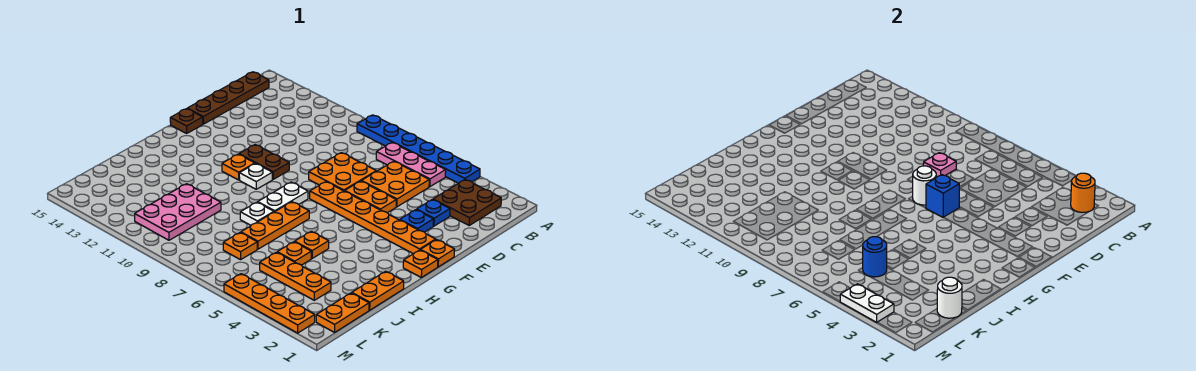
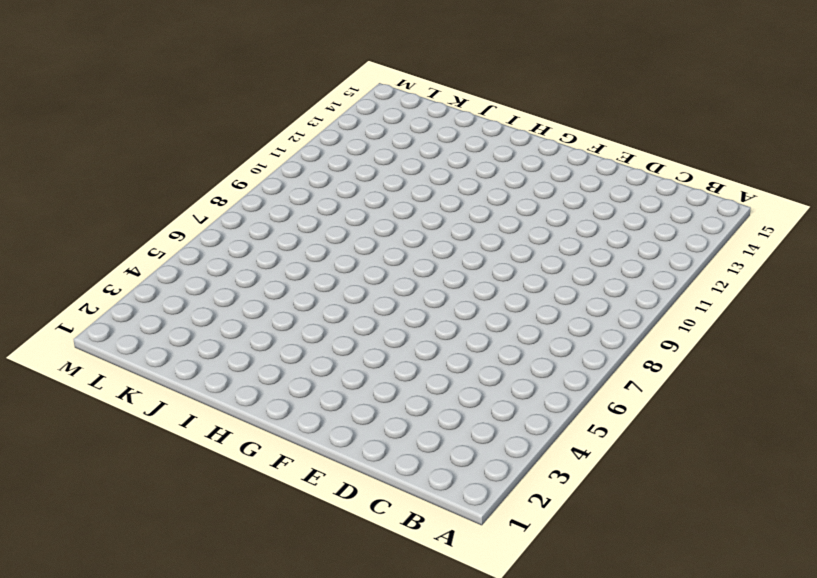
none -> blue 1x6 plate [357,115,480,183]
none -> brown 2x2 plate [433,180,501,225]
none -> pink 1x3 plate [376,143,446,187]
none -> brown 1x4 plate [187,72,269,124]

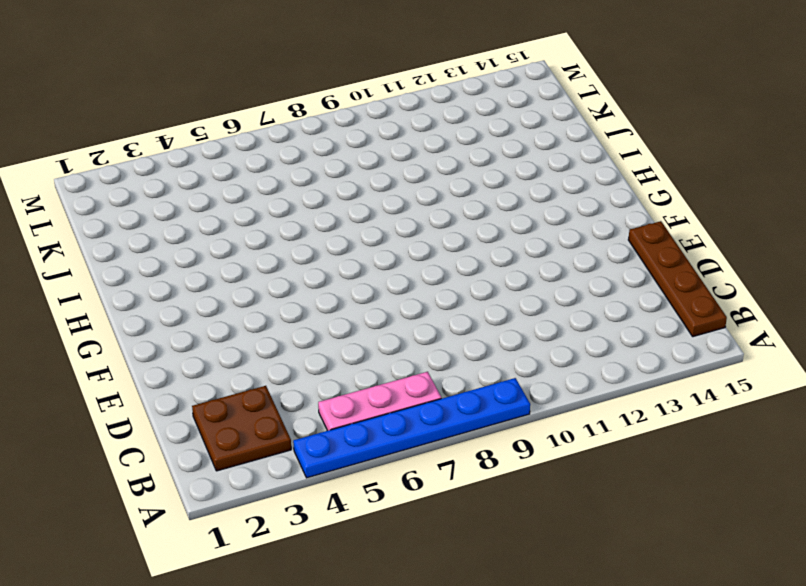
none -> orange 2x2 plate [362,161,429,207]
none -> blue 1x1 plate [416,200,450,226]
none -> orange 2x2 plate [309,153,376,191]
none -> blue 1x1 plate [400,210,433,232]

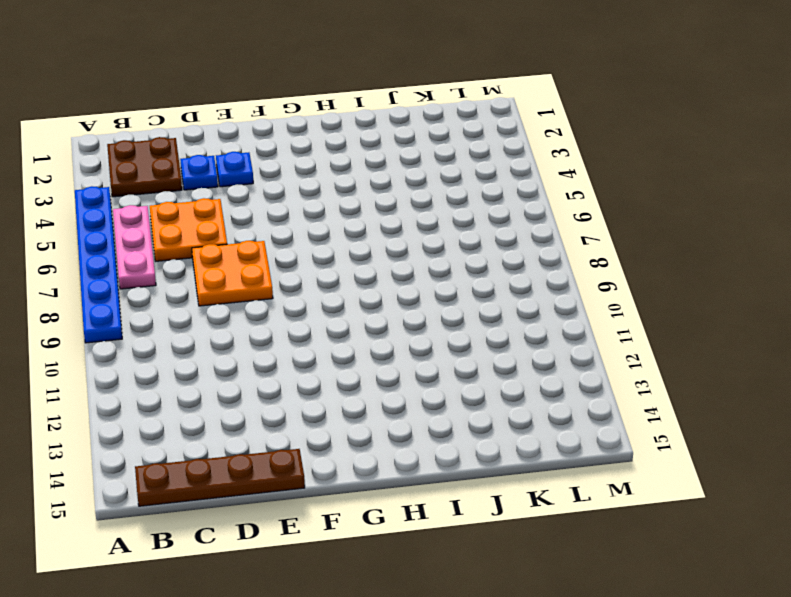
none -> orange 1x2 plate [345,181,396,213]
none -> orange 1x1 plate [421,240,455,267]
none -> orange 1x6 plate [310,182,436,254]
none -> brown 1x2 plate [239,145,289,179]

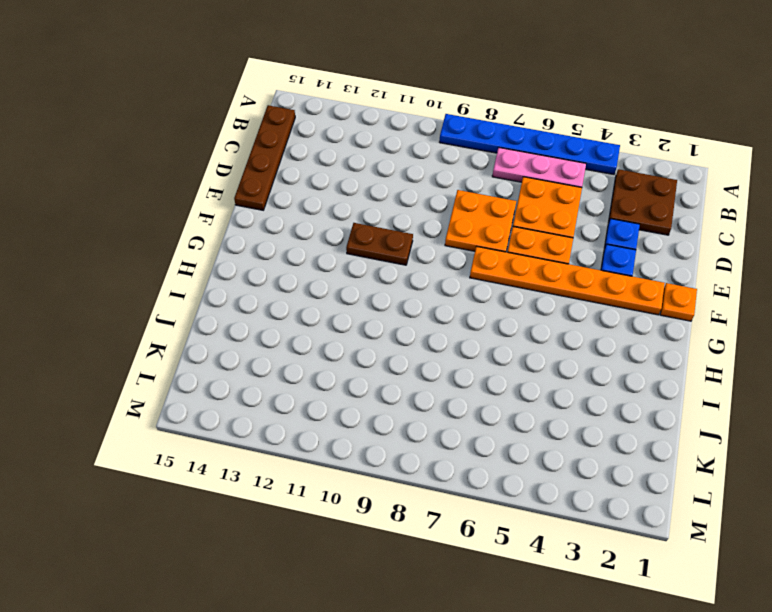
none -> brown 1x1 plate [170,109,203,133]
none -> orange 1x1 plate [403,250,438,277]
none -> white 1x2 plate [258,182,308,212]
none -> white 1x1 plate [239,163,272,189]

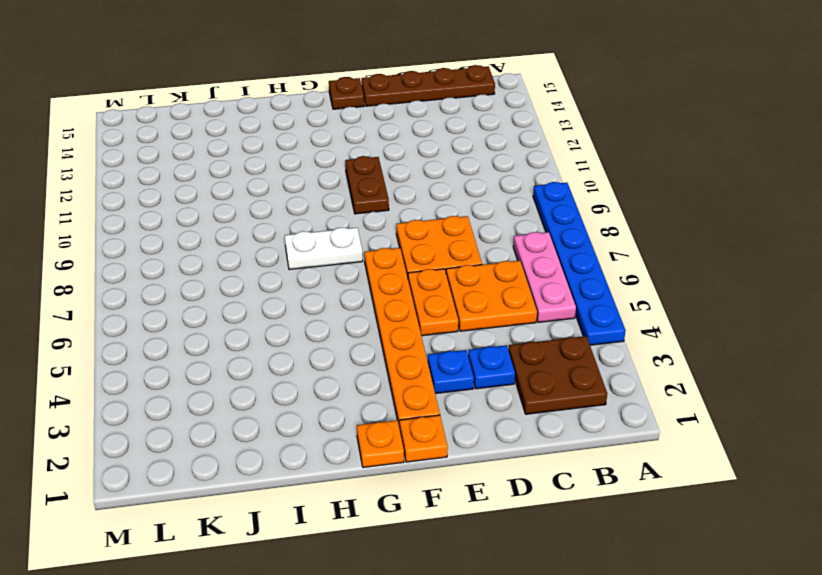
none -> white 1x1 plate [239,163,272,189]
none -> orange 1x1 plate [222,154,255,180]
none -> orange 1x3 plate [241,202,309,249]
none -> orange 1x2 plate [352,271,404,310]

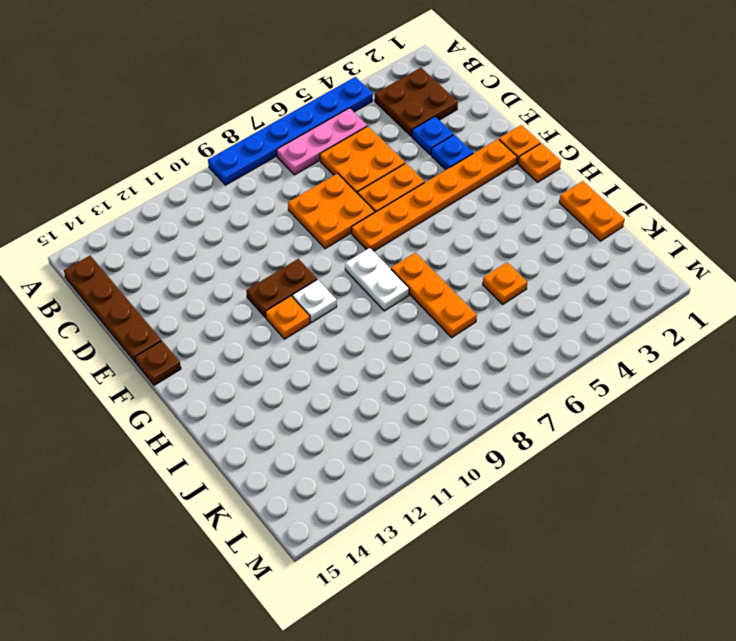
none -> orange 1x1 plate [295,231,329,259]
none -> white 1x1 plate [240,202,274,225]
none -> pink 2x3 plate [135,184,221,240]
none -> orange 1x2 plate [316,293,369,332]

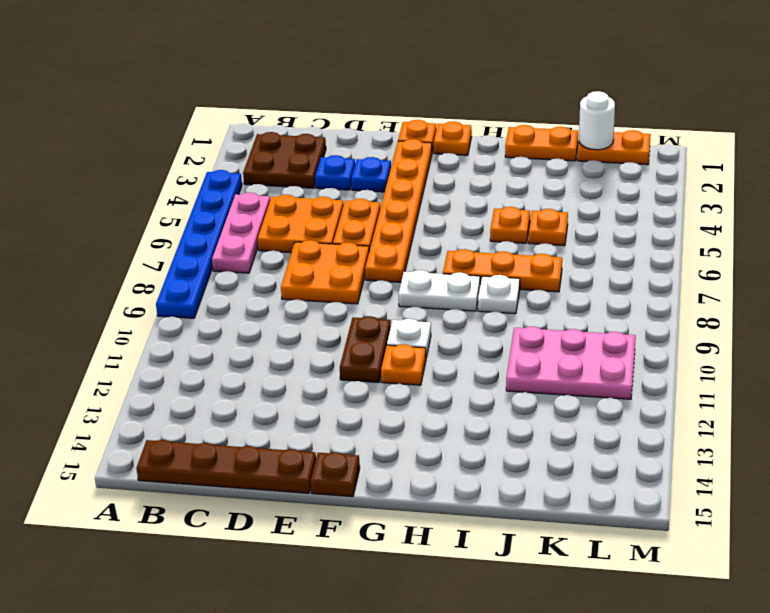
none -> orange 1x3 plate [260,252,331,300]
none -> orange 1x1 plate [223,233,257,260]
none -> orange 1x4 plate [224,274,315,333]
none -> orange 1x1 round brick [1071,173,1095,212]

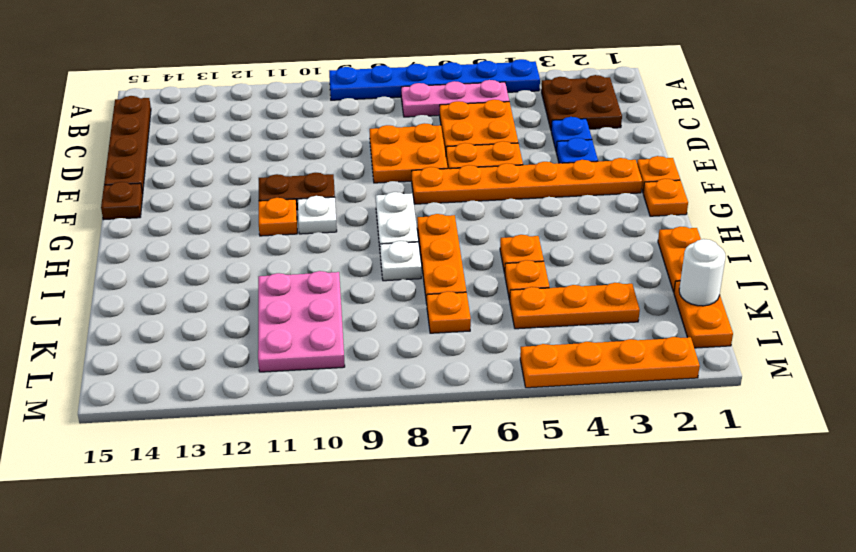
none -> orange 1x1 round brick [1071,173,1095,212]
none -> pink 1x1 plate [923,153,956,177]
none -> blue 1x1 brick [926,175,959,217]
none -> white 1x1 round brick [913,166,936,205]

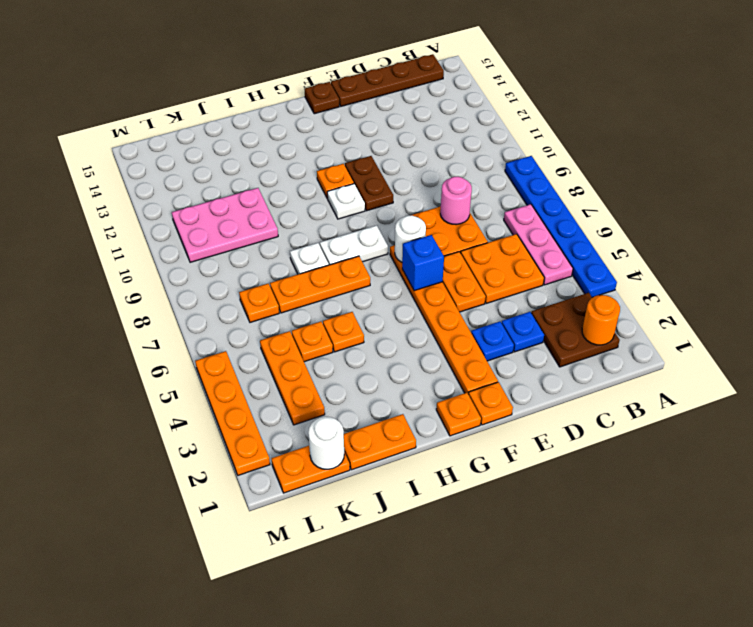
pink 1x1 round brick [440,177,472,225] -> pink 1x1 plate [923,153,956,177]
none -> blue 1x1 round brick [863,237,887,277]
none -> white 1x2 plate [840,284,894,322]

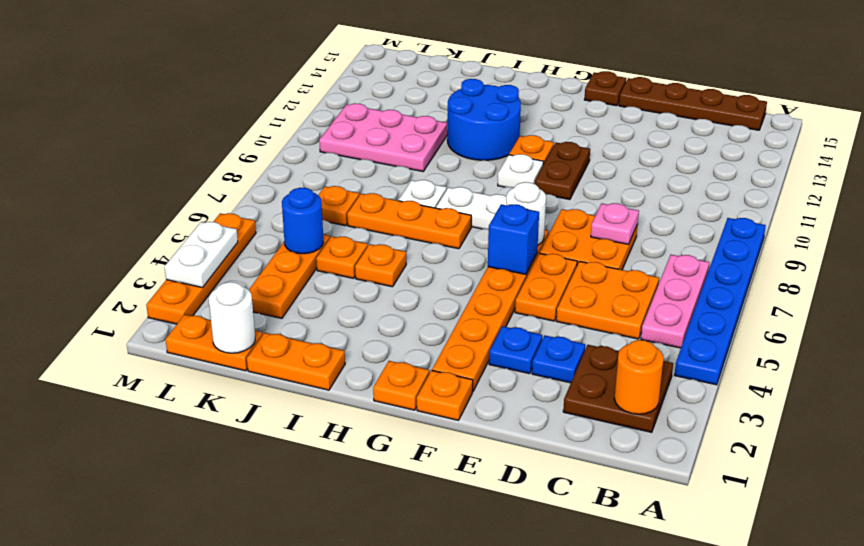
blue 2x2 round brick [447,79,521,160] -> none

